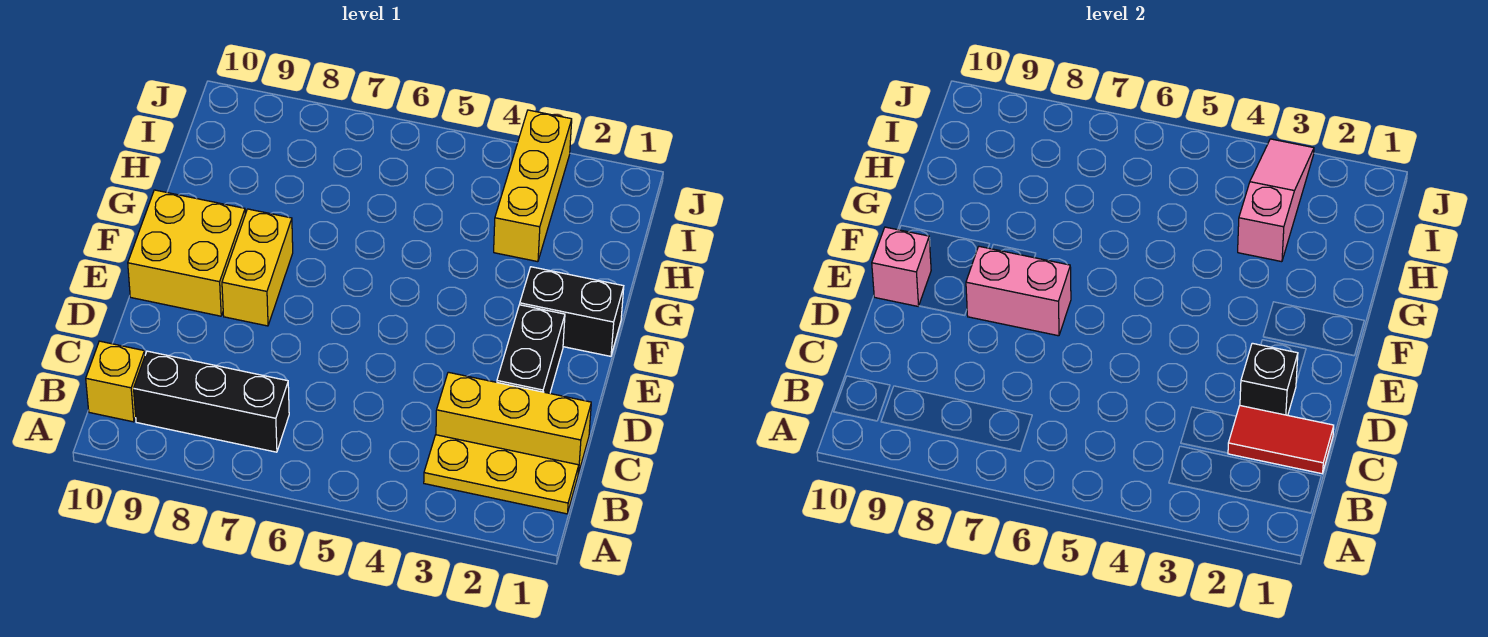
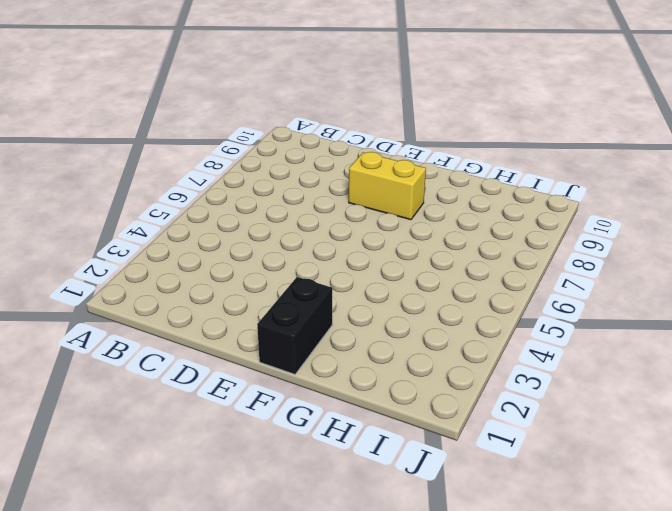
none -> yellow 1x3 plate [424,435,579,514]
none -> black 1x3 brick [134,351,289,452]
none -> yellow 1x1 brick [86,341,145,422]

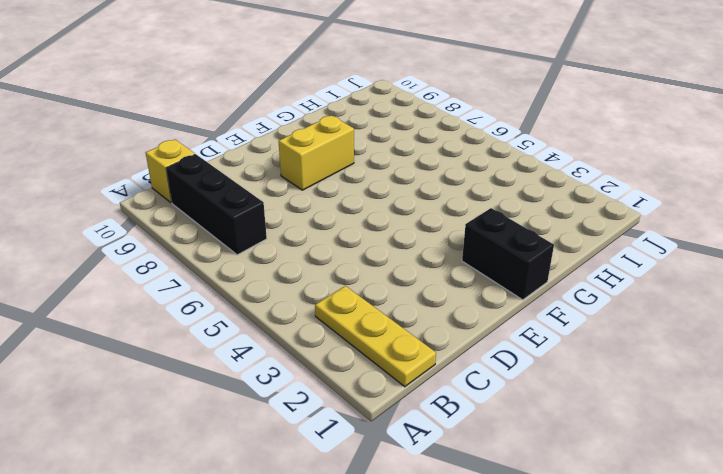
none -> yellow 1x3 brick [436,372,591,474]
none -> black 1x2 brick [497,305,565,393]
none -> yellow 2x2 brick [128,190,245,316]

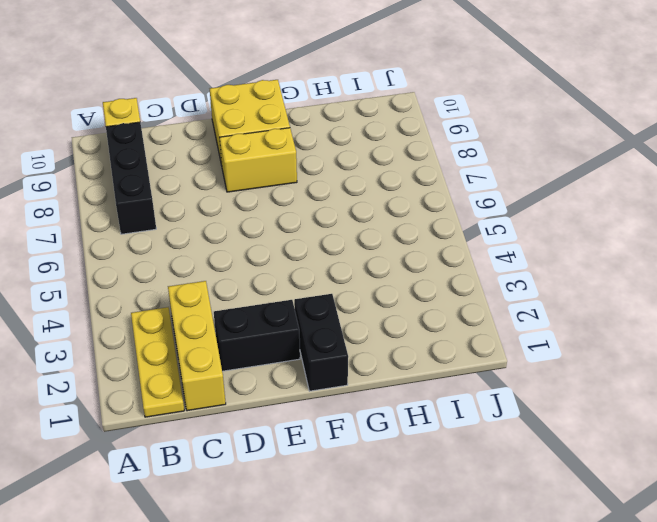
none -> yellow 1x3 brick [494,110,572,262]
none -> red 1x2 tile [1228,406,1334,474]
none -> black 1x1 brick [1240,343,1298,415]

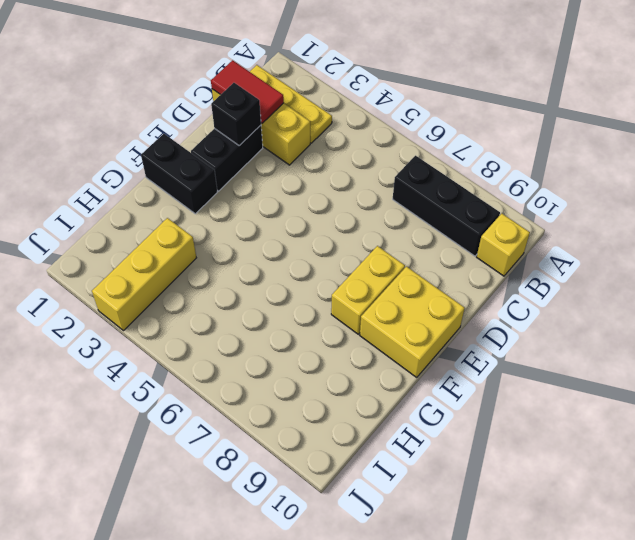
none -> pink 1x2 brick [966,246,1071,336]
none -> pink 1x1 brick [872,227,931,306]
none -> pink 1x3 slope [1238,139,1314,262]

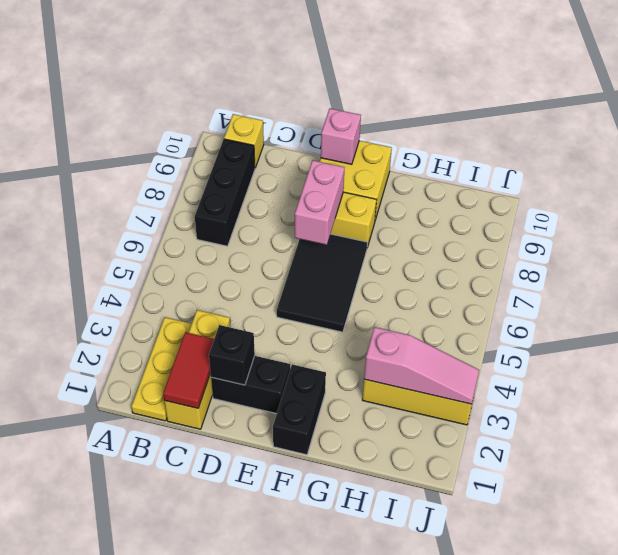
black 2x3 tile [277,234,367,332] -> none

